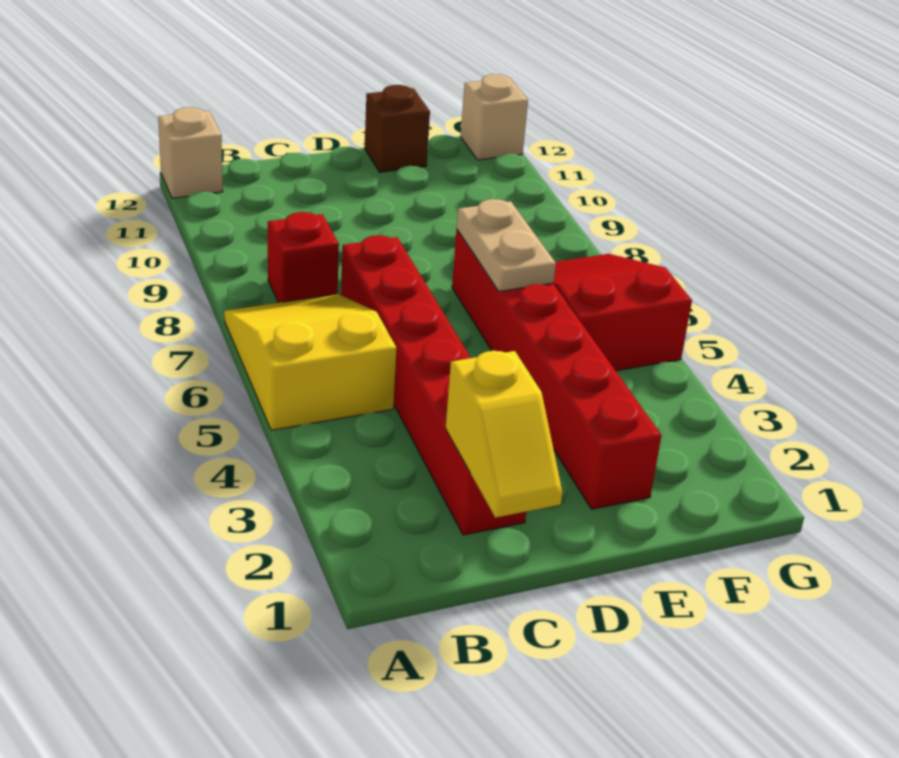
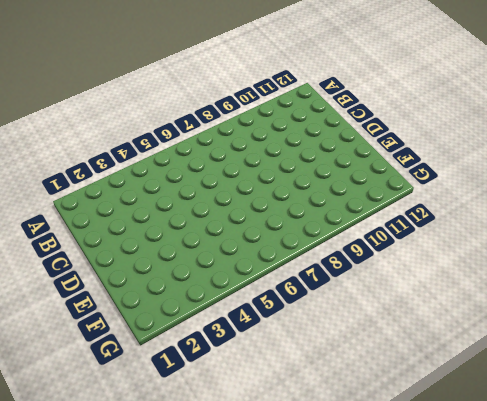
none -> yellow 2x3 slope [224,294,397,430]
none -> tan 1x1 brick [158,107,223,198]

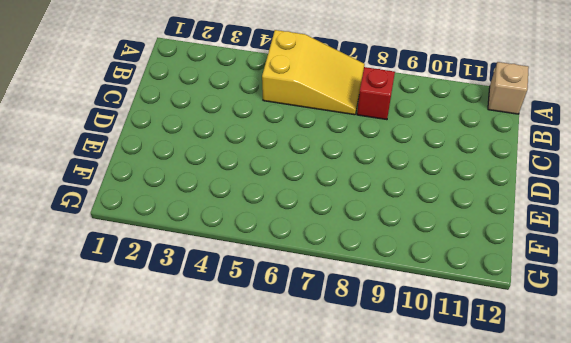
none -> red 1x6 brick [341,235,526,535]
none -> red 1x6 brick [452,229,662,509]

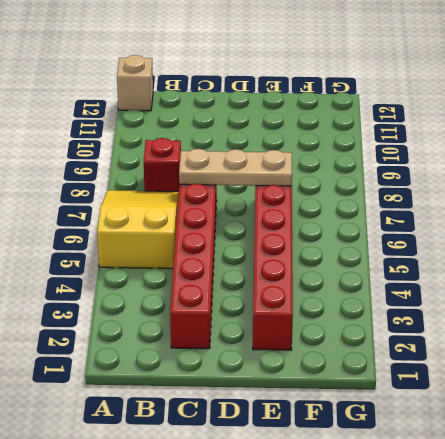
tan 1x3 plate [179,149,292,186] -> tan 1x2 plate [457,199,556,291]
none -> brown 1x1 brick [365,85,430,172]
none -> red 2x3 slope [553,254,692,371]

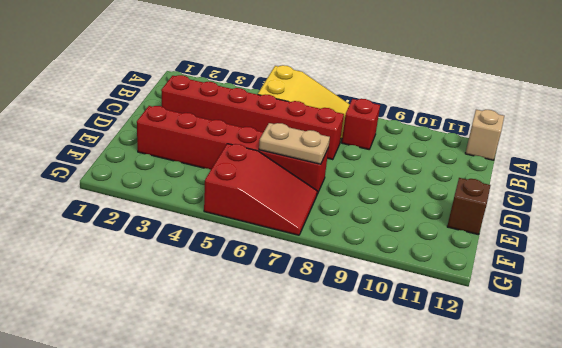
none -> tan 1x1 brick [460,74,528,160]
none -> yellow 1x2 slope [446,351,562,518]

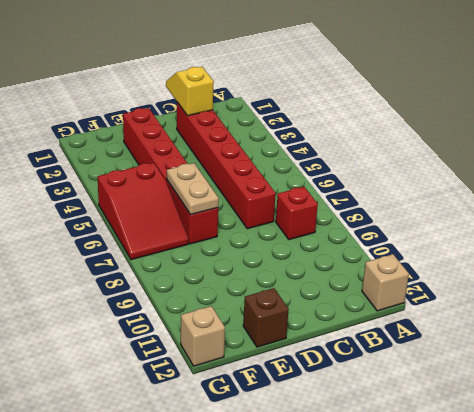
none -> yellow 2x3 slope [224,294,397,430]

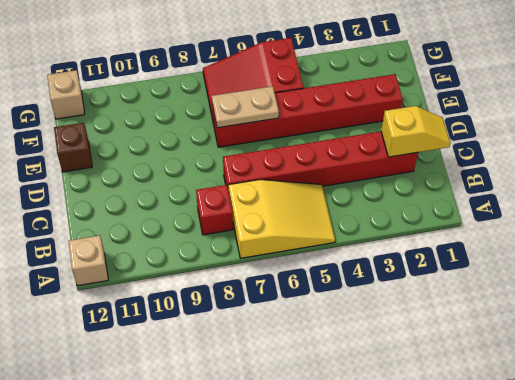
yellow 2x3 slope [229,180,335,258] -> yellow 2x3 slope turned to [224,294,397,430]

